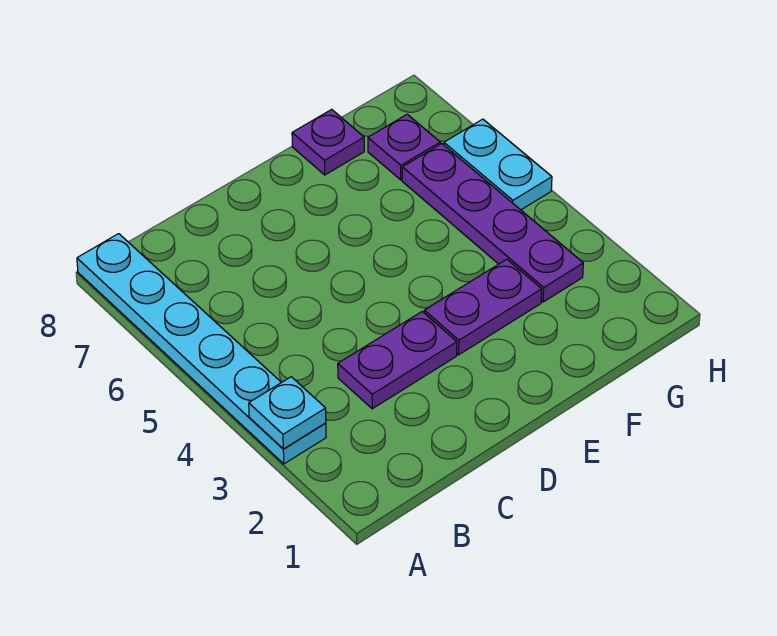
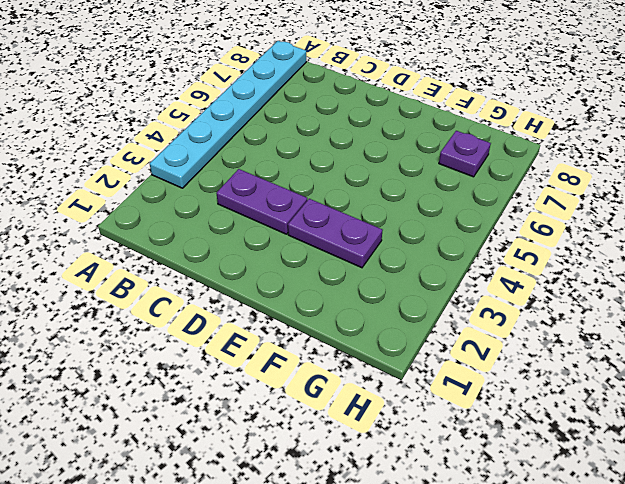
none -> purple 1x1 plate [292,109,364,175]
none -> purple 1x4 plate [402,144,583,302]

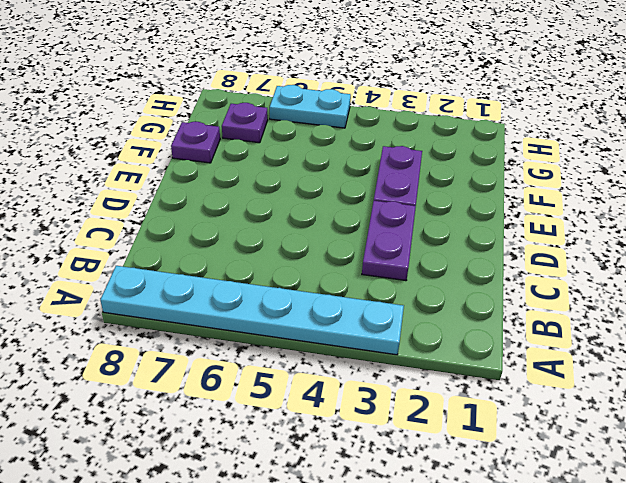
none -> purple 1x4 plate [402,144,583,302]
none -> cyan 1x1 plate [249,377,326,449]

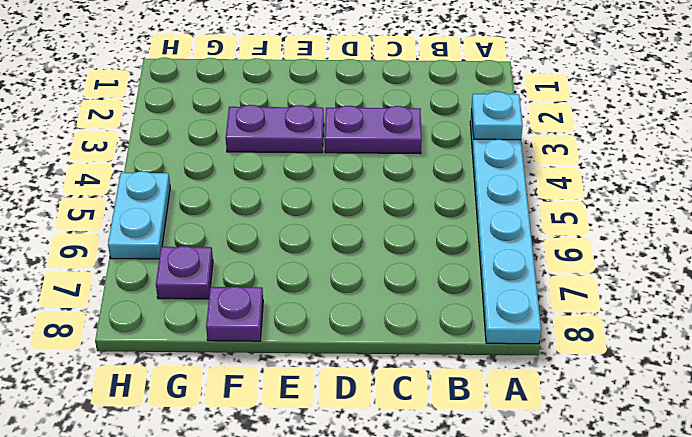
none -> purple 1x4 plate [402,144,583,302]

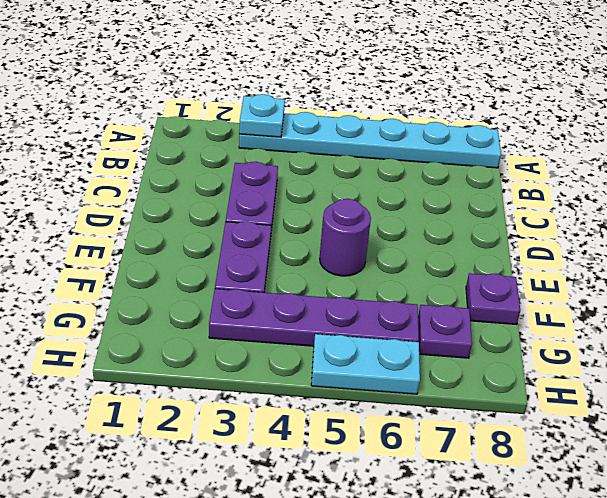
purple 1x1 round brick [320,199,371,276] -> none

